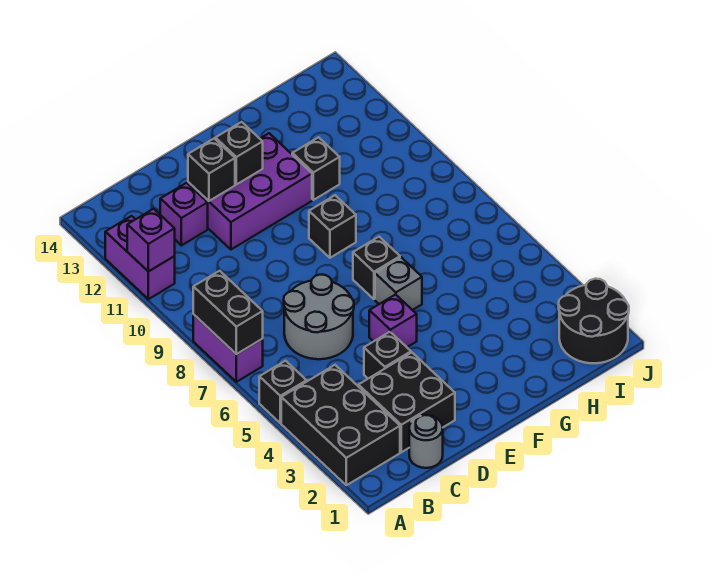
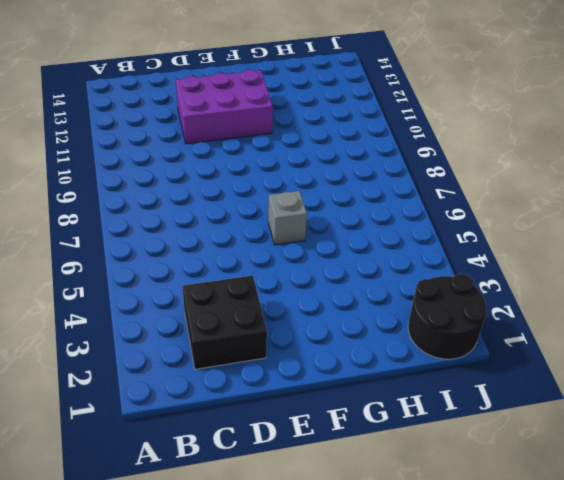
none -> black 2x3 brick [281,365,400,485]
none -> black 1x1 brick [259,361,307,423]
none -> purple 1x2 brick [193,315,263,382]

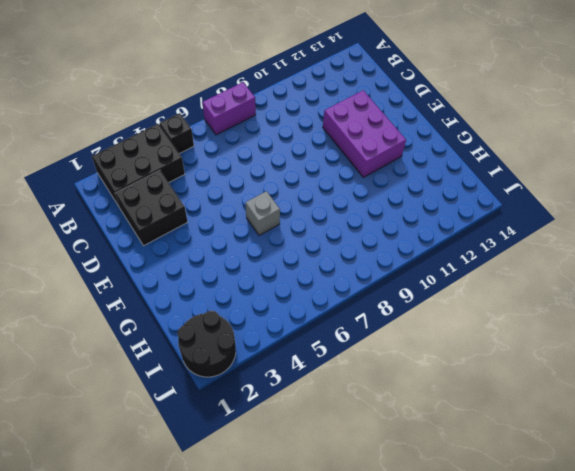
none -> purple 1x2 brick [105,216,175,299]
none -> grey 1x1 round brick [409,415,443,468]
none -> grey 2x2 round brick [284,275,354,359]

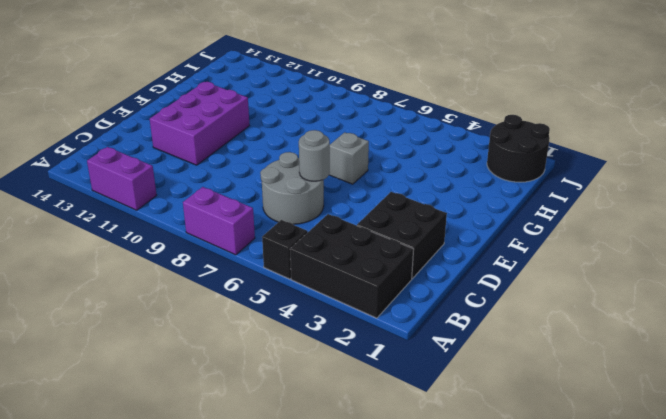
grey 1x1 round brick [299,130,330,181] -> grey 1x1 round brick moved to [409,415,443,468]
none -> purple 1x1 brick [160,183,208,245]
none -> black 1x1 brick [364,332,411,378]
none -> purple 1x1 brick [369,295,417,347]

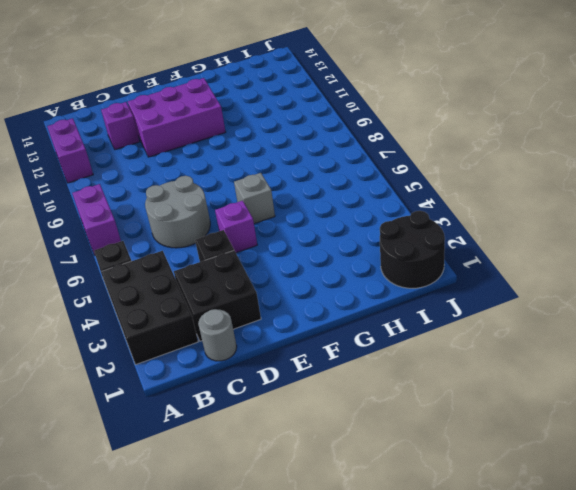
none -> black 1x1 brick [353,237,400,299]
none -> black 1x1 brick [309,195,356,258]
none -> black 1x1 brick [292,137,340,200]

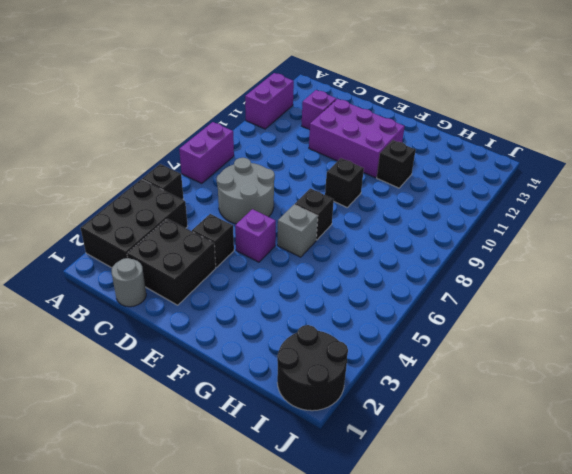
none -> black 1x2 brick [193,271,263,354]
none -> purple 1x1 brick [127,209,175,272]
none -> black 1x1 brick [188,139,235,201]

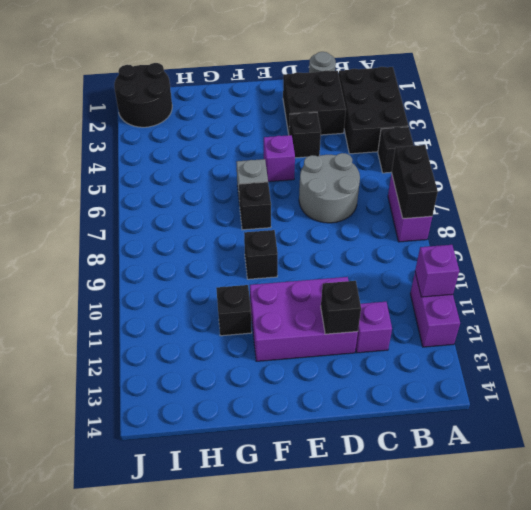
none -> black 1x1 brick [215,122,263,184]

